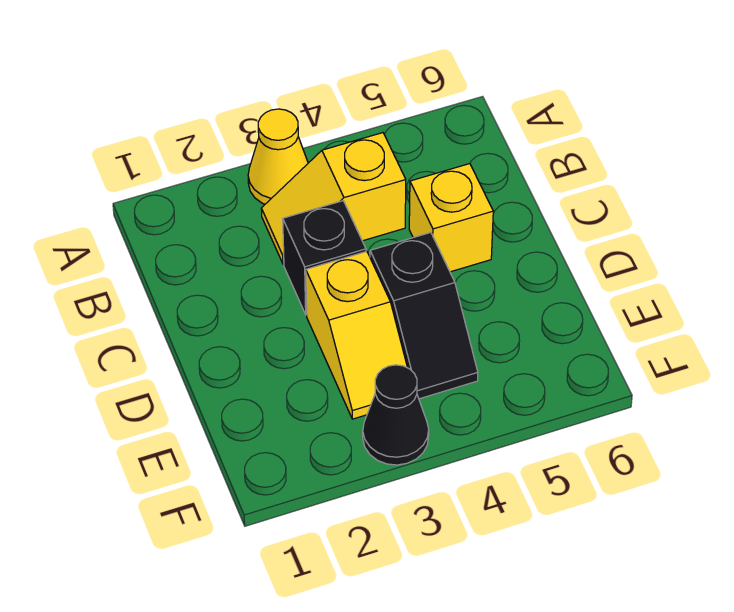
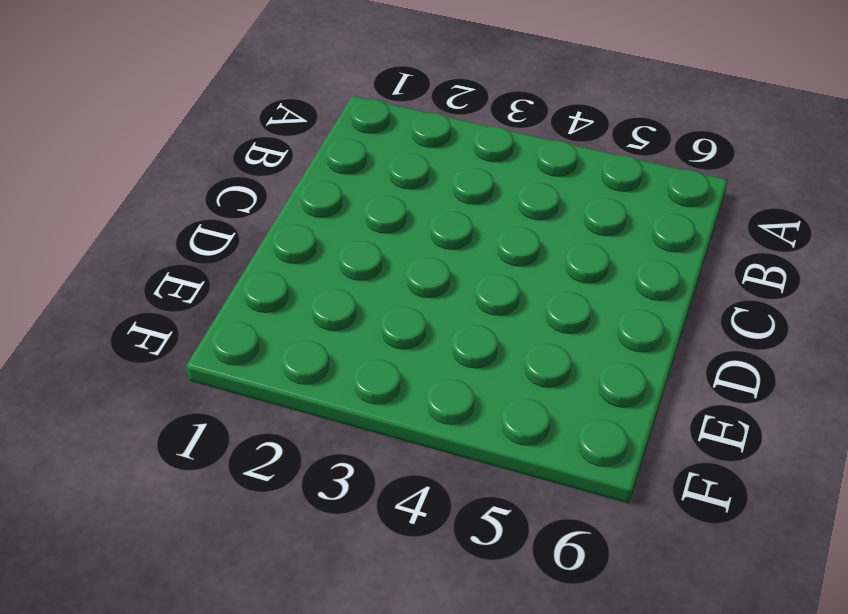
none -> yellow 1x1 cone [248,109,308,204]
none -> yellow 1x2 slope [261,133,406,264]

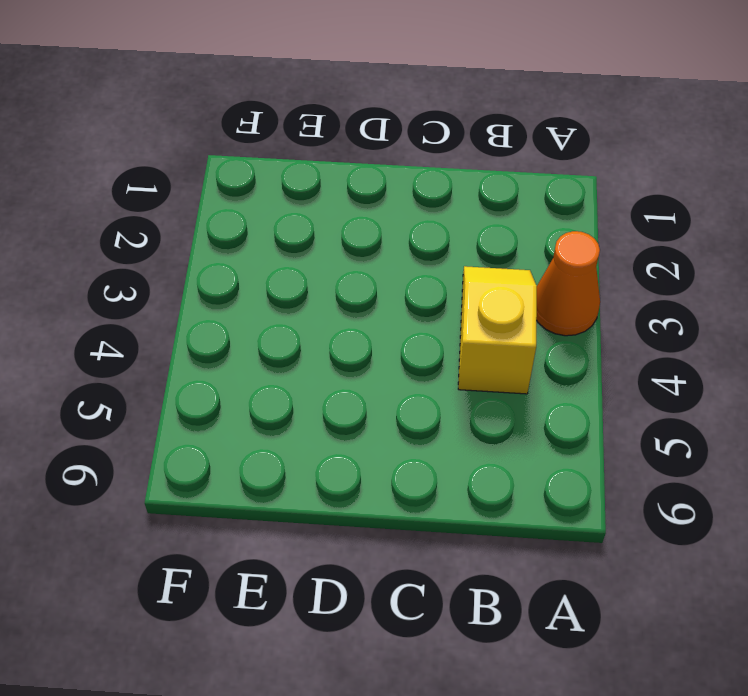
orange 1x1 cone [536,231,600,336] -> yellow 1x1 cone [248,109,308,204]
none -> black 1x1 brick [283,201,366,315]
none -> yellow 1x1 brick [409,164,493,272]

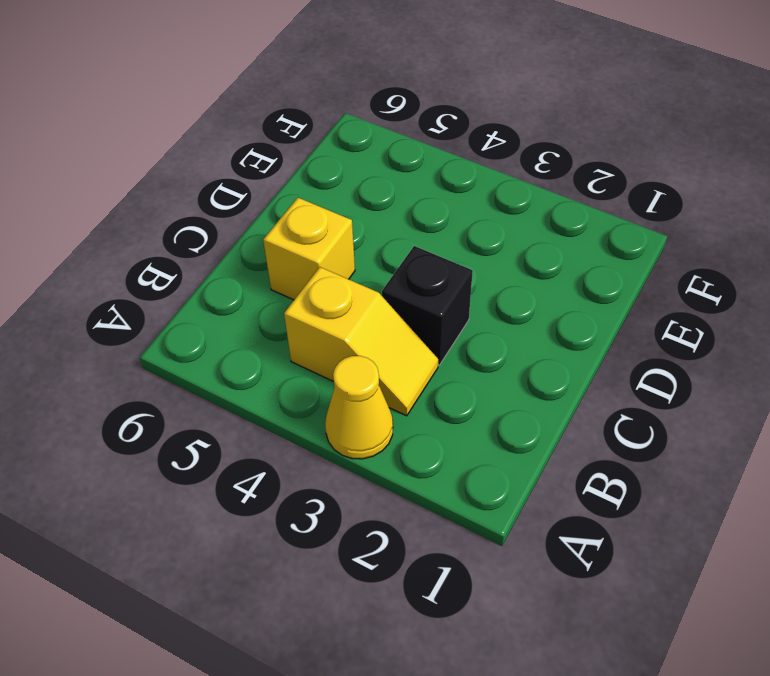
none -> yellow 1x2 slope [306,251,407,419]
none -> black 1x2 slope [370,233,478,399]

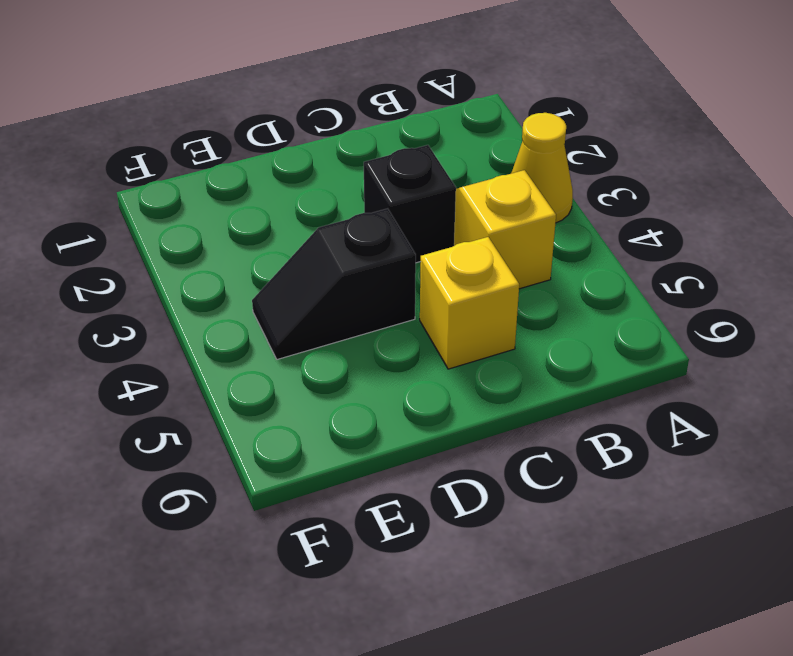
none -> yellow 1x2 slope [306,251,407,419]
none -> black 1x1 cone [363,365,429,465]

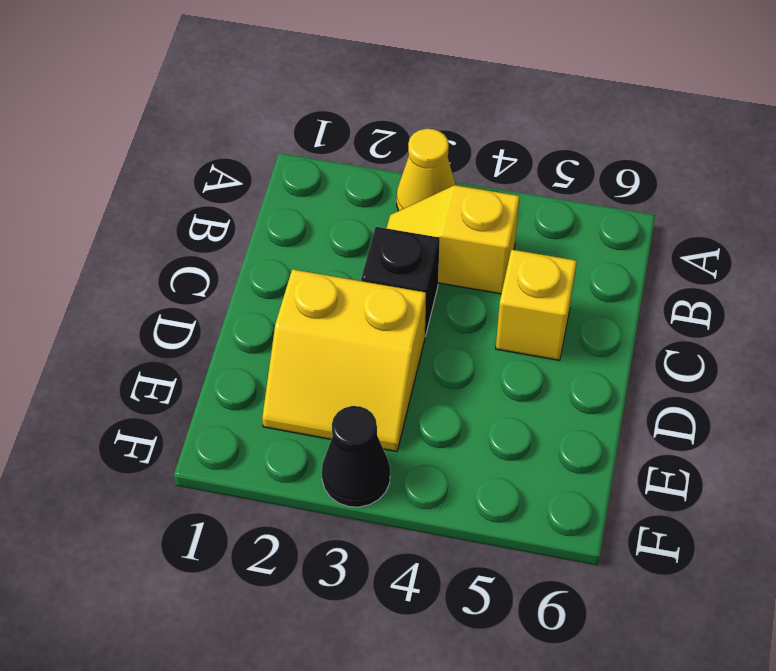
yellow 2x2 slope [262,269,426,451] -> yellow 1x2 slope [306,251,407,419]
none -> black 1x2 slope [370,233,478,399]

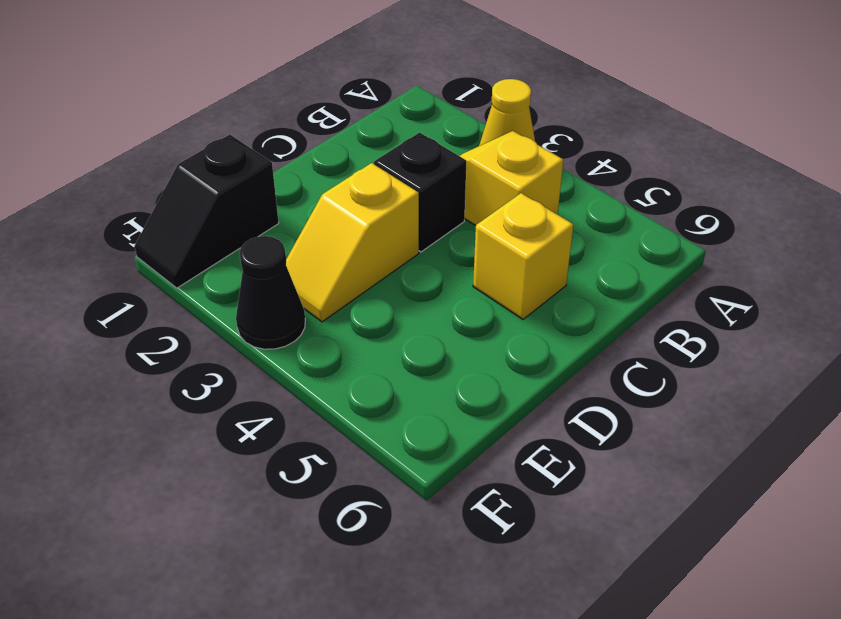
black 1x2 slope [134,135,279,288] -> black 1x2 slope moved to [370,233,478,399]

